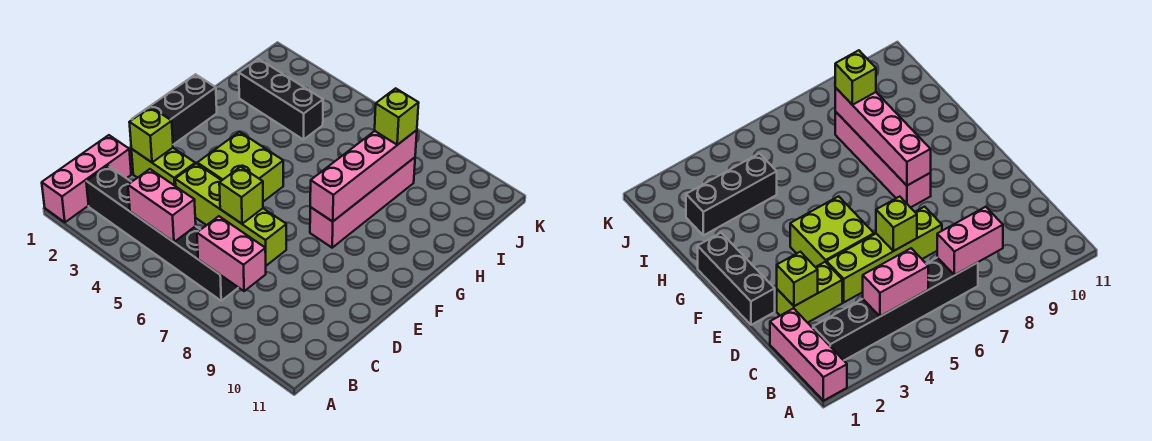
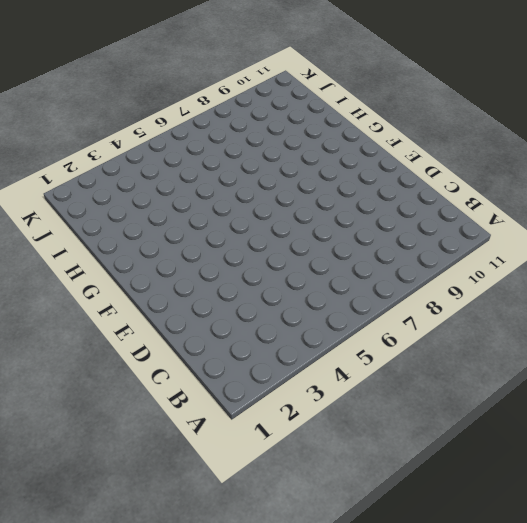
none -> pink 1x3 brick [42,135,131,222]
none -> black 1x6 brick [86,166,238,301]
none -> lime 1x2 brick [131,148,195,186]

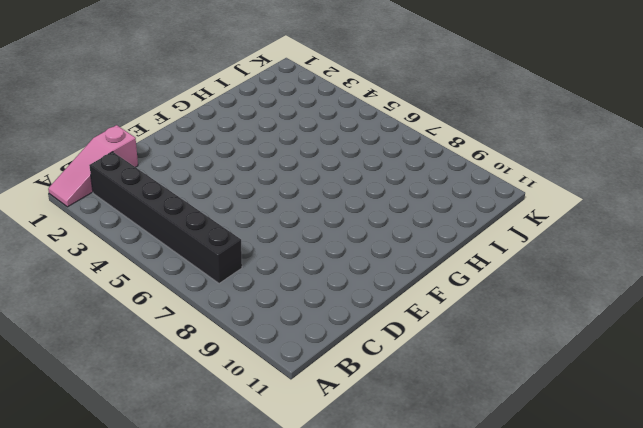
pink 1x3 slope [48,125,138,207] -> pink 1x3 brick [42,135,131,222]
none -> lime 1x2 brick [131,148,195,186]
none -> lime 1x4 brick [175,163,286,266]
none -> black 1x3 brick [132,74,217,145]

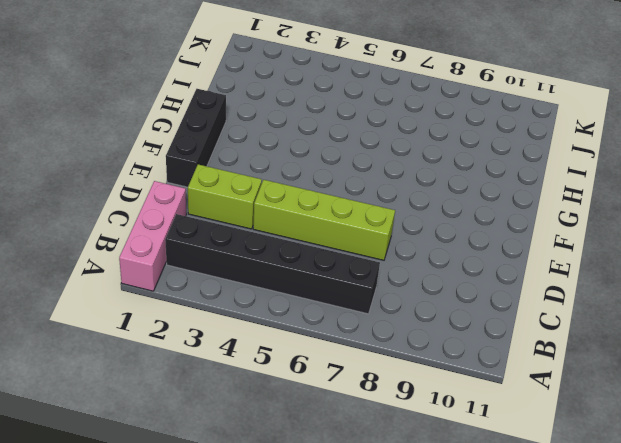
none -> lime 2x2 brick [197,132,283,202]
none -> pink 1x4 brick [310,157,415,248]
none -> black 1x3 brick [239,59,323,140]

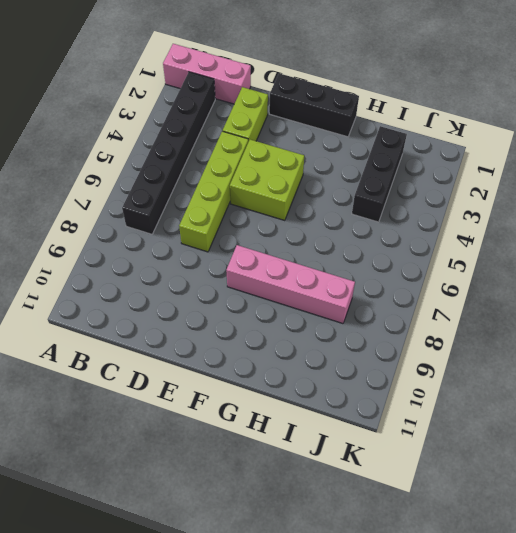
none -> pink 1x2 brick [128,169,196,242]
none -> pink 1x2 brick [197,216,266,291]
none -> lime 1x1 brick [129,107,173,162]

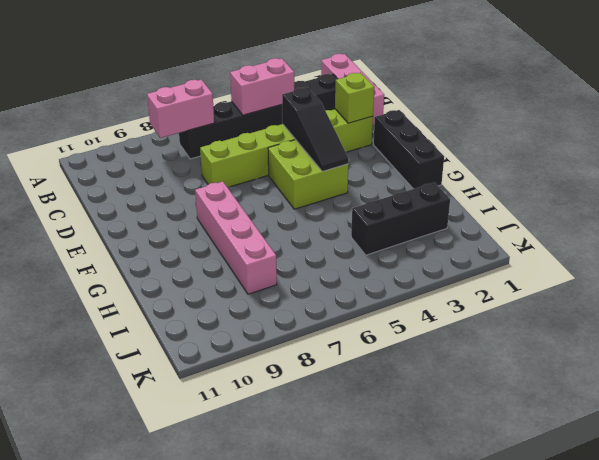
black 1x3 slope [282,87,349,172] -> none
none -> lime 1x1 brick [219,167,263,224]
none -> pink 1x4 brick [310,130,417,222]
none -> lime 1x1 brick [375,88,419,145]

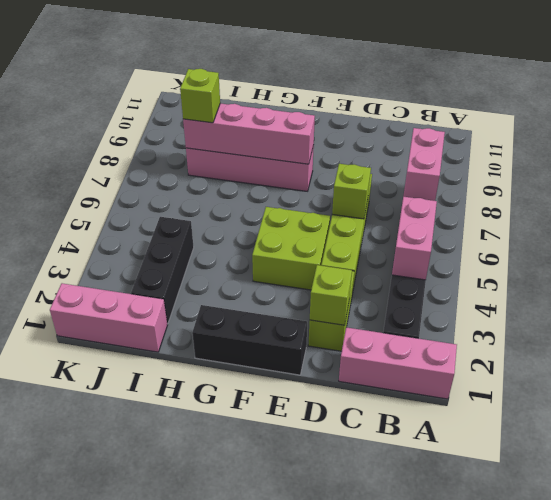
pink 1x3 brick [50,283,167,352] -> none

